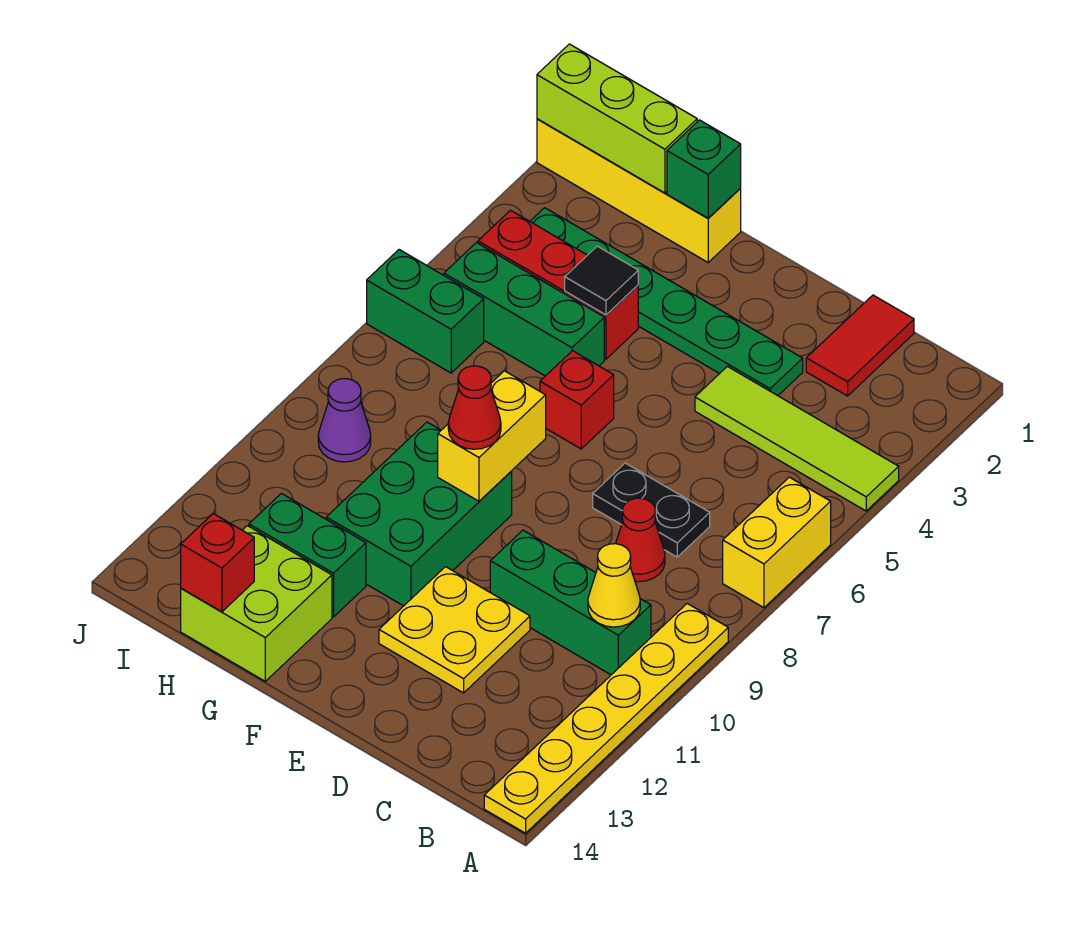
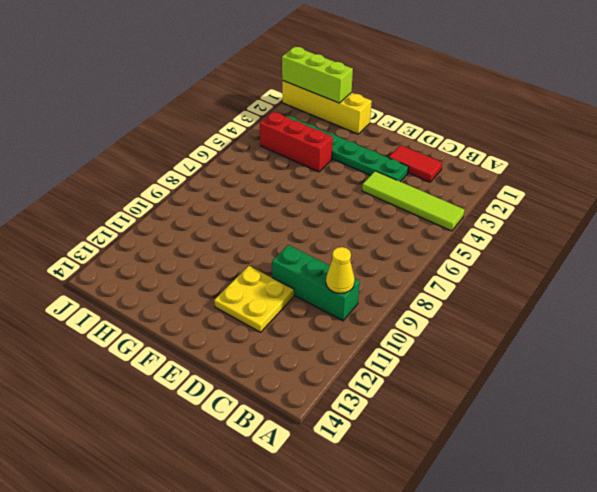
red 1x2 tile [389,145,442,182] -> red 1x2 tile turned to [806,295,914,396]
none -> yellow 1x2 brick [723,477,831,608]
none -> yellow 1x6 plate [484,604,728,833]
none -> black 1x2 plate [593,463,710,557]

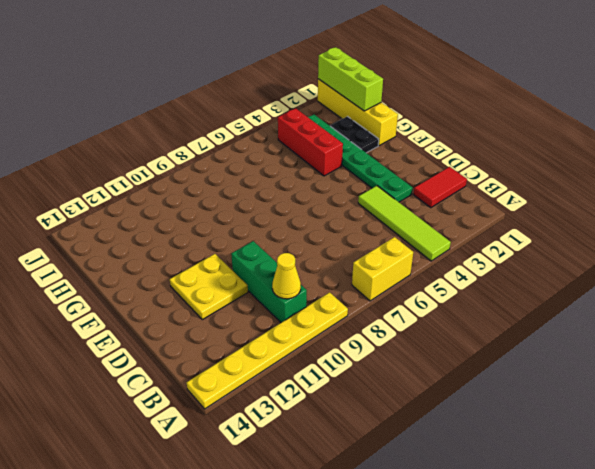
black 1x2 plate [330,116,379,153] -> black 1x2 plate moved to [593,463,710,557]
none -> red 1x1 cone [616,498,665,582]
none -> red 1x1 brick [540,351,614,449]
none -> green 2x3 brick [326,422,512,606]

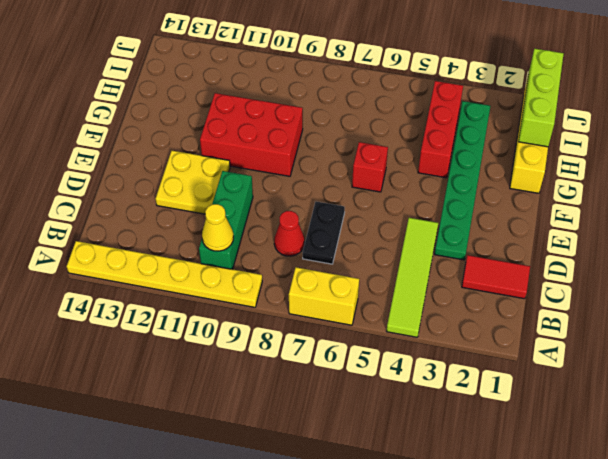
red 2x3 brick [200,93,303,176] -> green 2x3 brick [326,422,512,606]
none -> green 1x3 brick [444,243,604,376]
none -> green 1x2 brick [249,493,366,617]
none -> lime 2x2 brick [181,526,332,681]

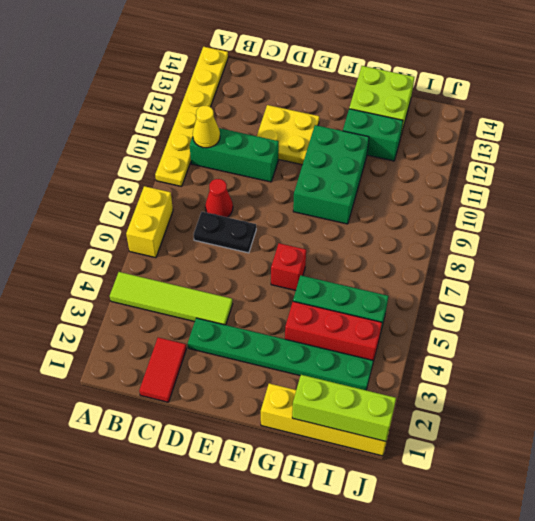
none -> green 1x2 brick [367,250,484,373]
none -> purple 1x1 cone [318,379,371,462]
none -> yellow 1x2 brick [438,371,546,501]

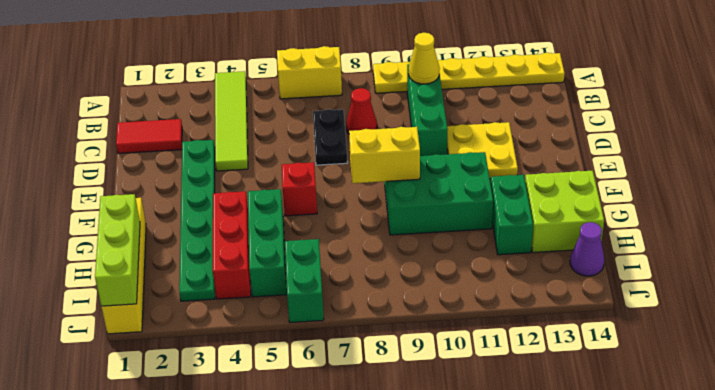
purple 1x1 cone [570,222,604,276] -> purple 1x1 cone moved to [318,379,371,462]
none -> green 1x1 brick [667,120,741,218]
none -> black 1x1 tile [565,246,638,315]
none -> red 1x1 brick [181,514,254,612]

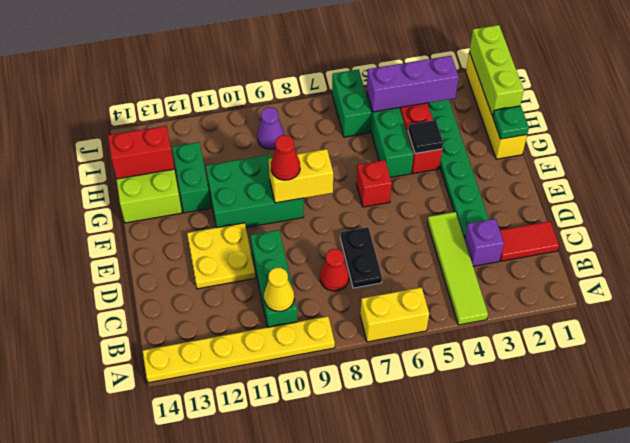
purple 1x1 brick [465,219,504,266] -> none
green 1x1 plate [493,106,529,139] -> green 1x1 brick [667,120,741,218]
red 1x2 brick [108,126,174,179] -> red 1x1 brick [181,514,254,612]
purple 1x3 brick [367,56,459,112] -> none

